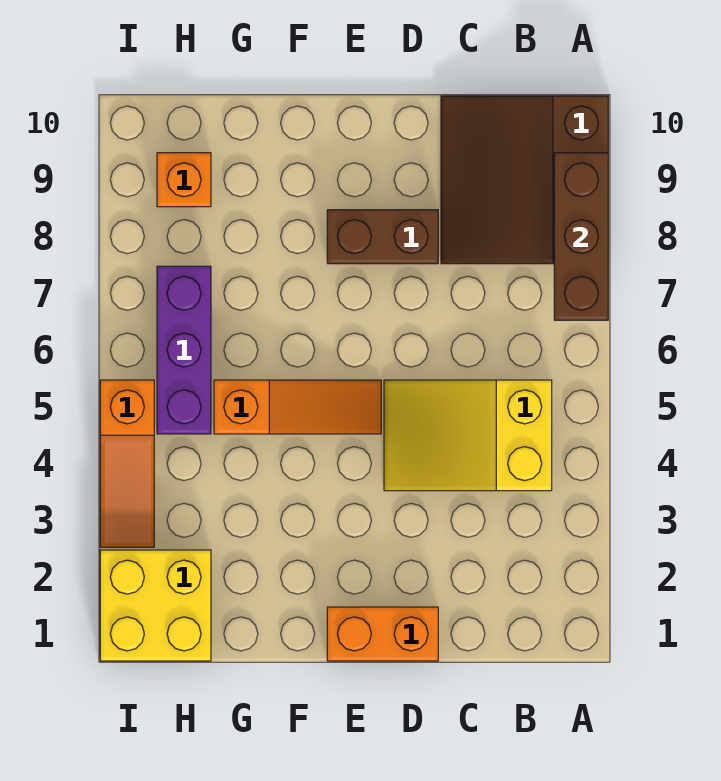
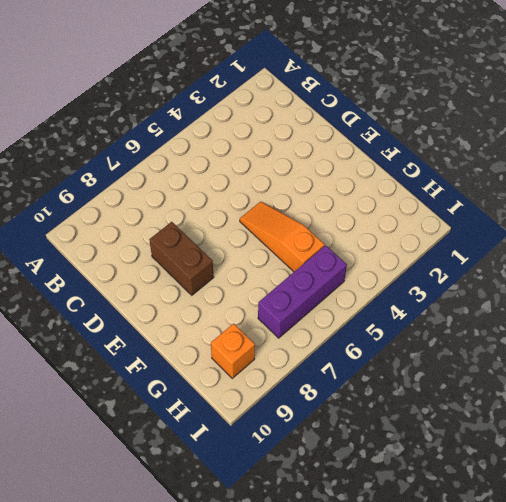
none -> brown 3x3 slope [441,96,608,264]
none -> yellow 2x3 slope [384,380,552,491]

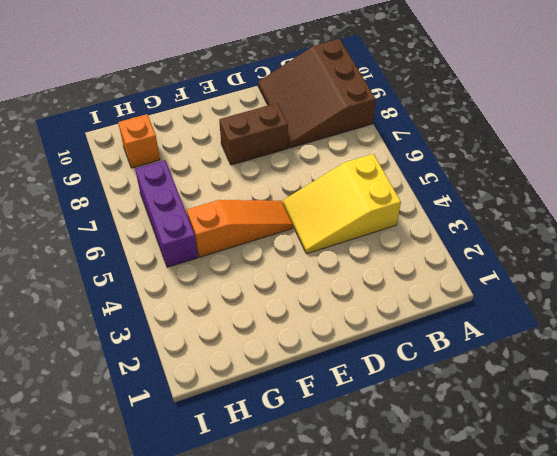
none -> orange 1x2 brick [327,607,438,661]
none -> yellow 2x2 brick [100,550,211,661]

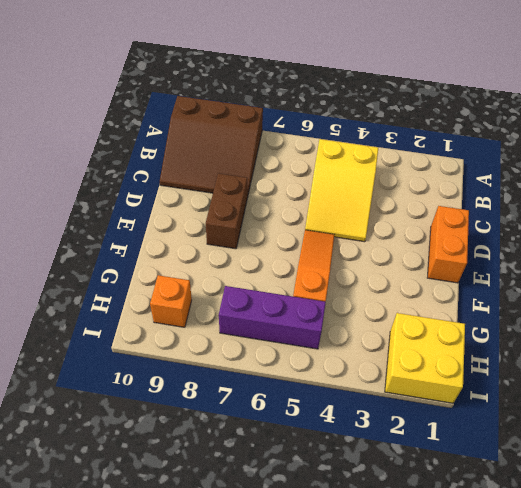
none -> orange 1x3 slope [100,380,154,547]
none -> brown 1x3 brick [554,153,608,320]

